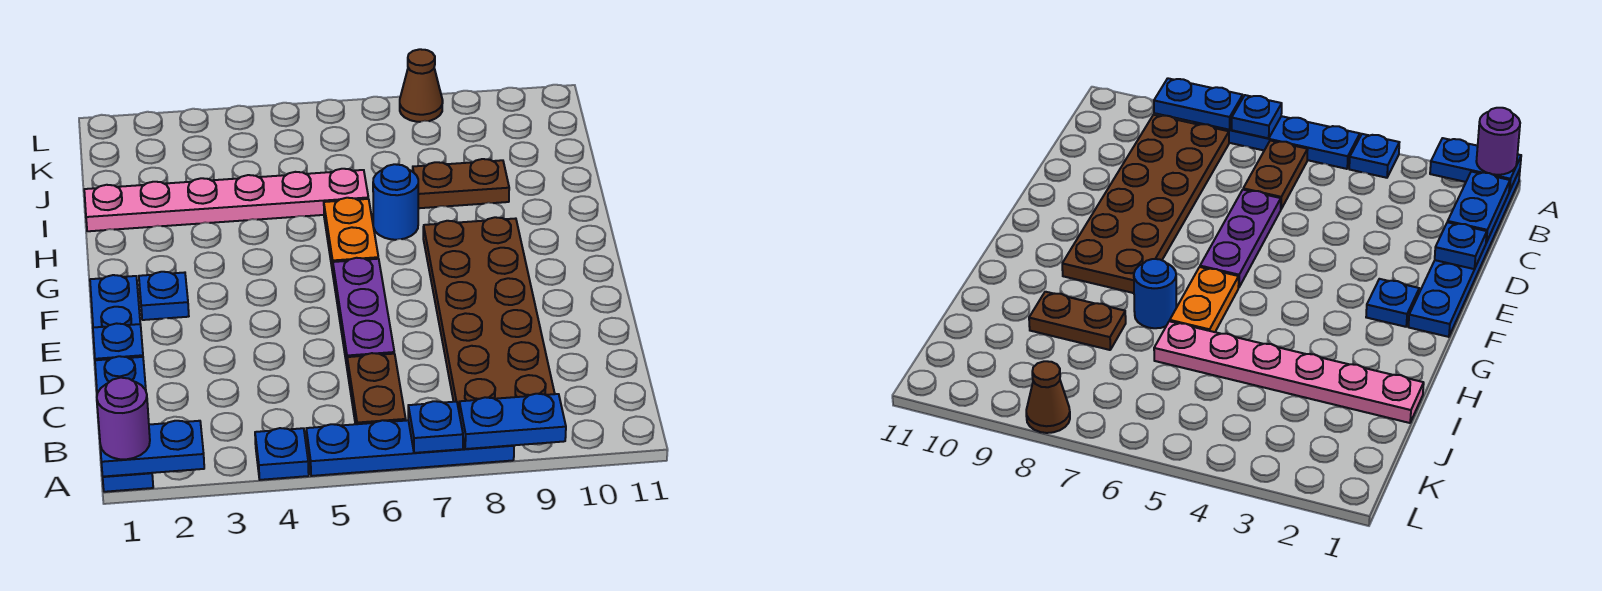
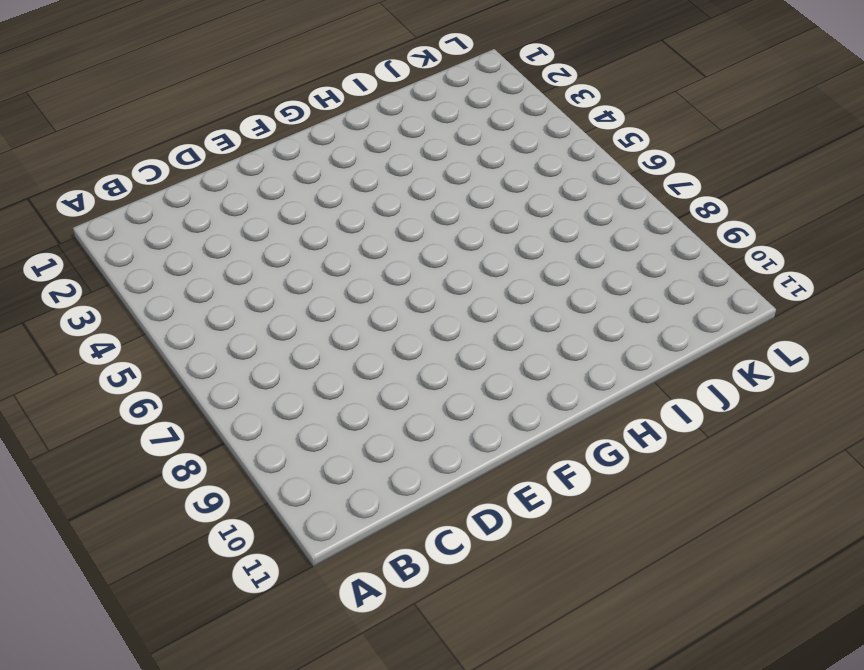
none -> blue 1x6 plate [90,275,153,492]
none -> blue 1x1 plate [255,428,309,480]
none -> blue 1x4 plate [306,420,514,476]

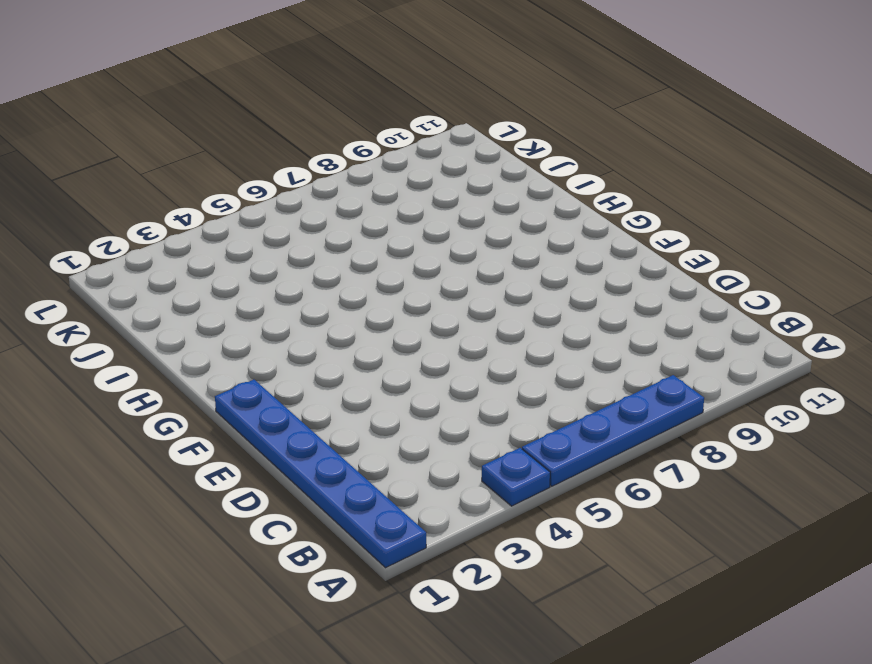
none -> brown 1x2 plate [347,353,406,424]
none -> brown 2x6 plate [423,217,555,409]
none -> purple 1x3 plate [333,258,394,365]

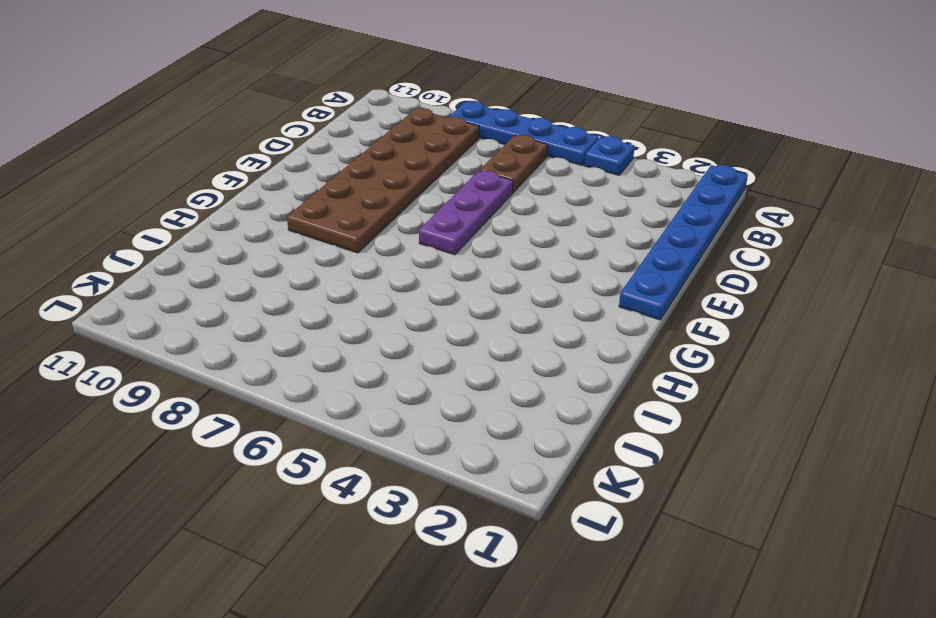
none -> blue 1x1 plate [139,272,189,320]
none -> orange 1x2 plate [324,198,378,272]
none -> blue 1x1 round brick [373,164,418,240]

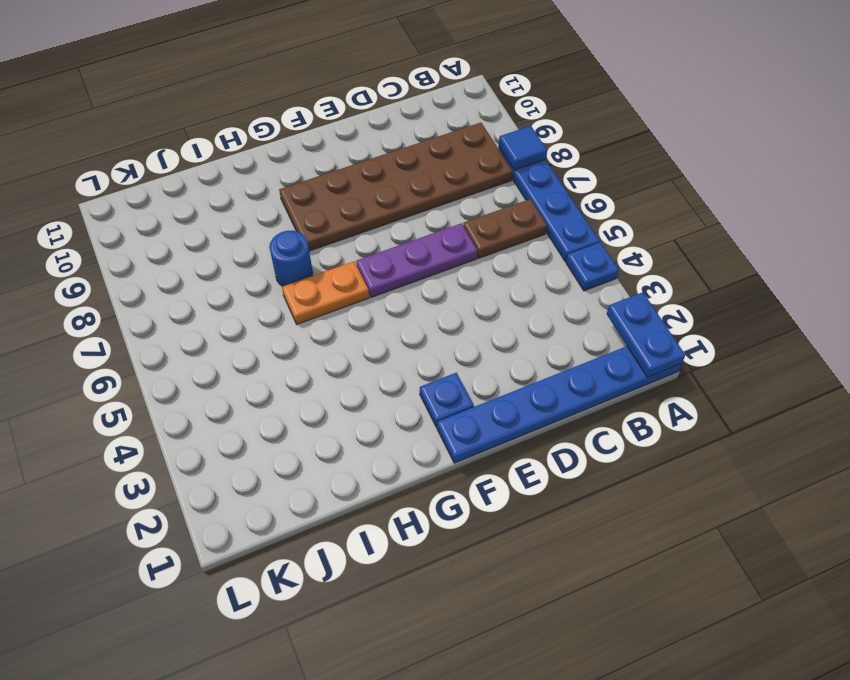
blue 1x1 tile [499,126,547,170] -> blue 1x2 plate [459,394,566,449]
none -> pink 1x6 plate [84,169,368,231]
none -> brown 1x2 plate [413,159,509,208]
none -> brown 1x1 cone [400,49,443,122]

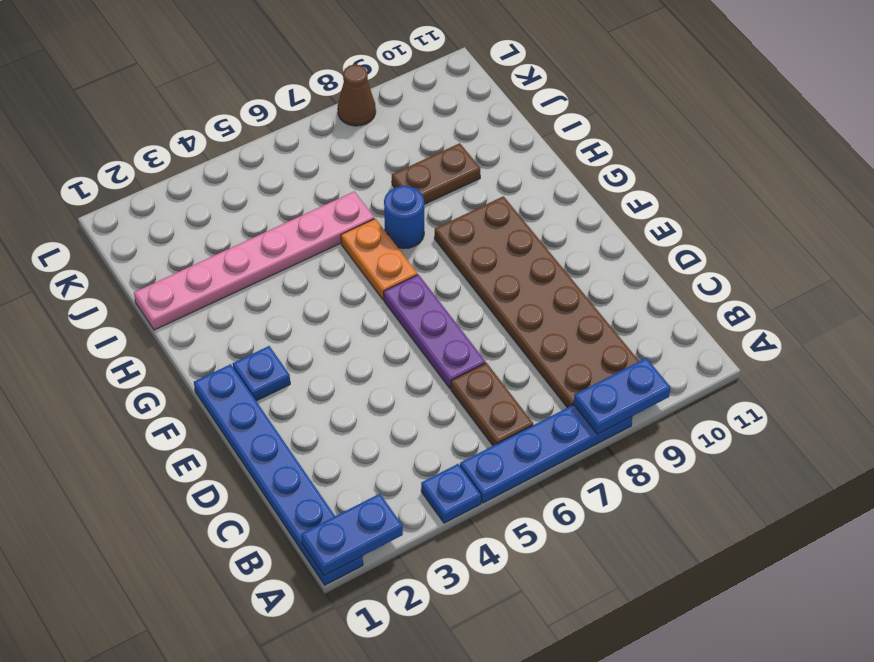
none -> blue 1x1 plate [408,401,463,453]
none -> blue 1x2 plate [95,356,146,393]
none -> blue 1x1 plate [93,323,143,360]

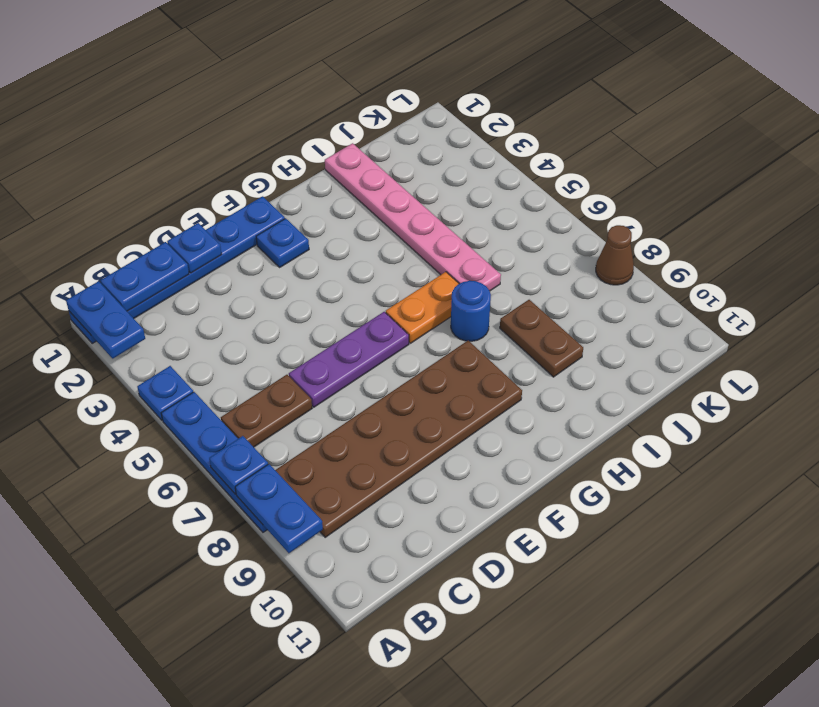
none -> purple 1x1 round brick [97,378,150,459]

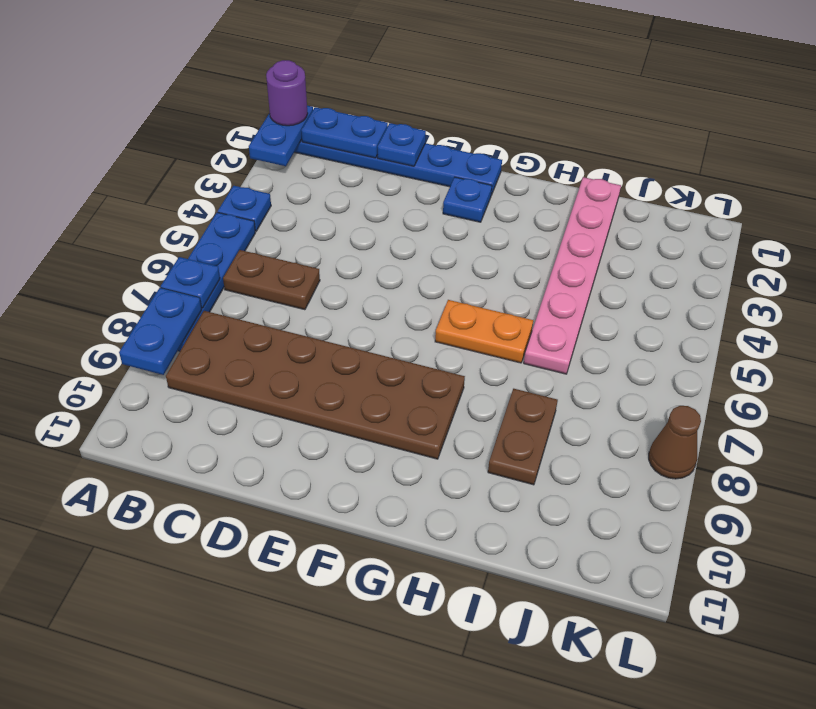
none -> purple 1x3 plate [333,258,394,365]
none -> blue 1x1 round brick [373,164,418,240]

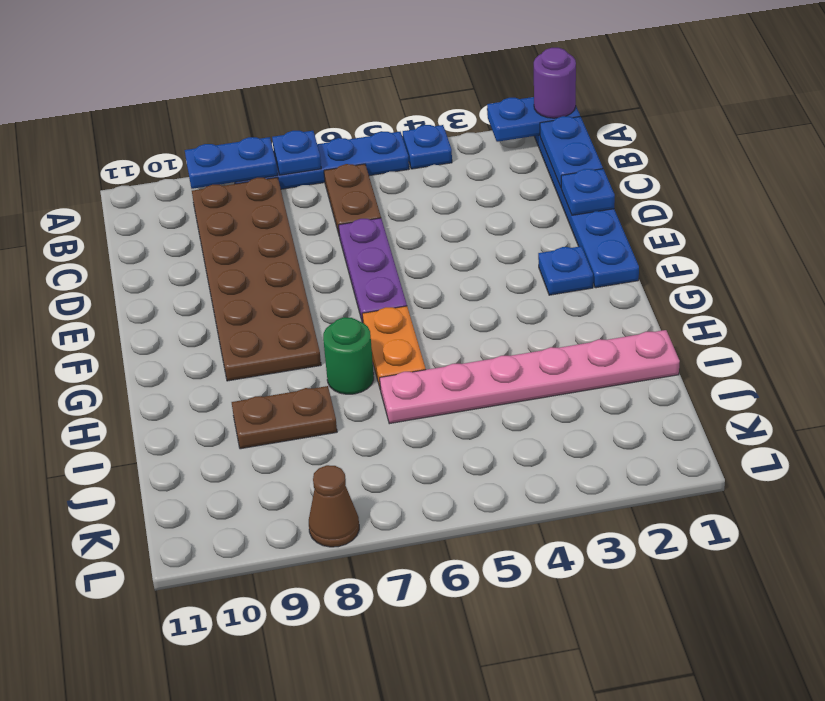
green 1x1 round brick [323,317,374,394] -> blue 1x1 round brick [373,164,418,240]

